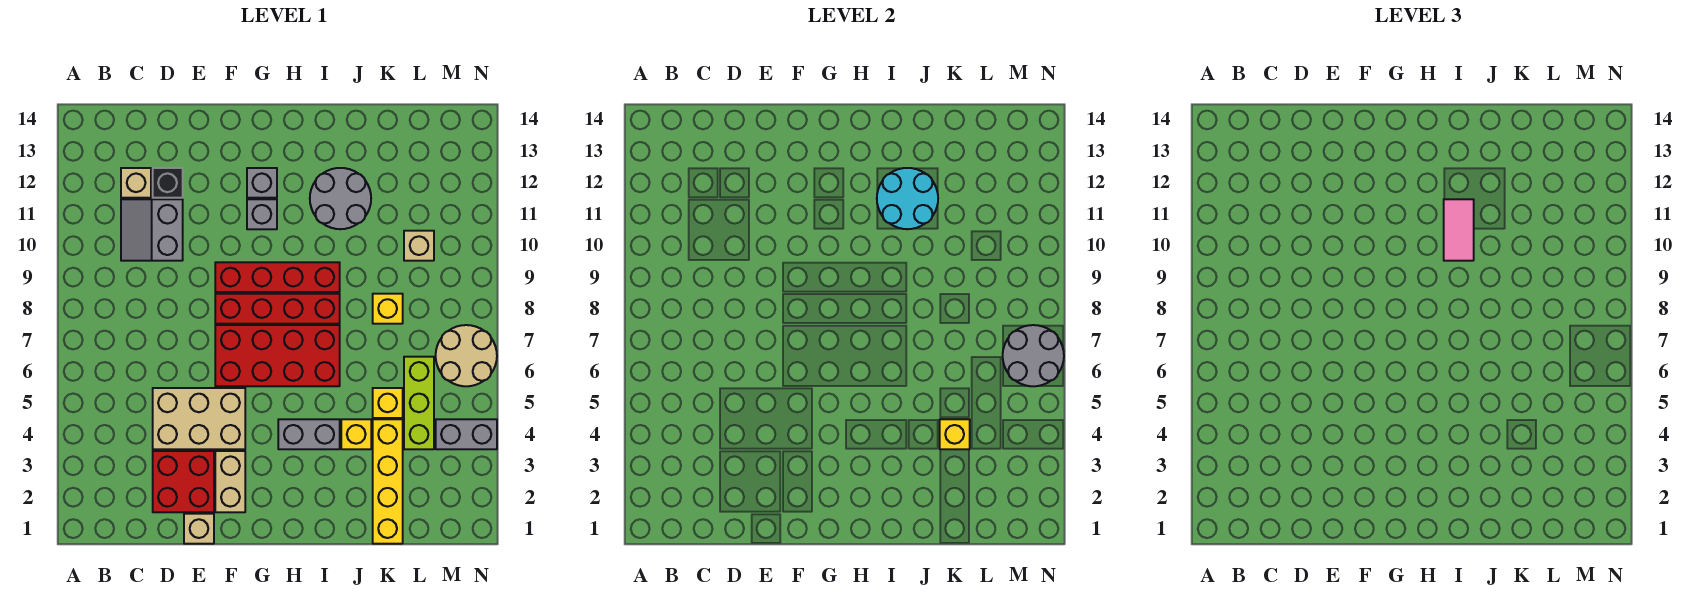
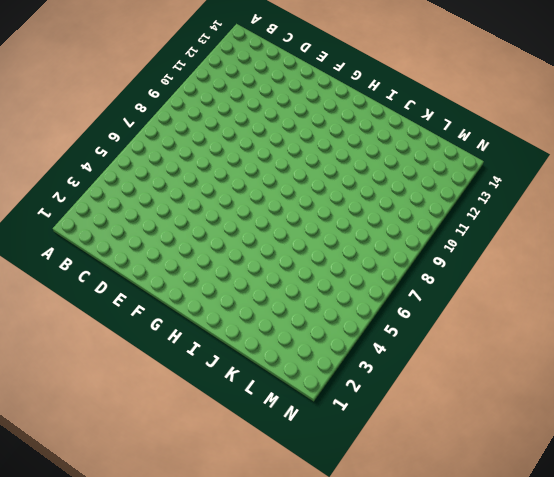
none -> grey 2x2 slope [121,199,183,261]
none -> tan 1x1 brick [121,168,151,198]
none -> red 2x2 brick [153,451,214,512]

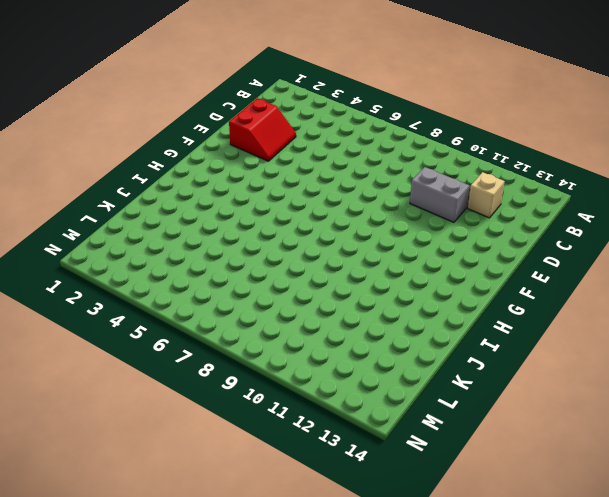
red 2x2 slope [229,98,296,161] -> red 2x2 brick [153,451,214,512]
none -> tan 2x3 brick [153,388,245,449]
none -> black 1x1 brick [153,168,183,198]
none -> tan 1x1 brick [184,514,214,544]

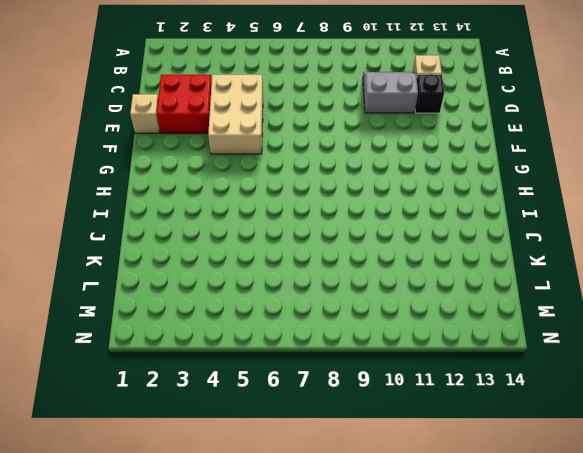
none -> tan 1x2 brick [215,451,245,512]
none -> red 2x4 brick [215,325,340,386]
none -> red 1x4 brick [215,294,340,324]

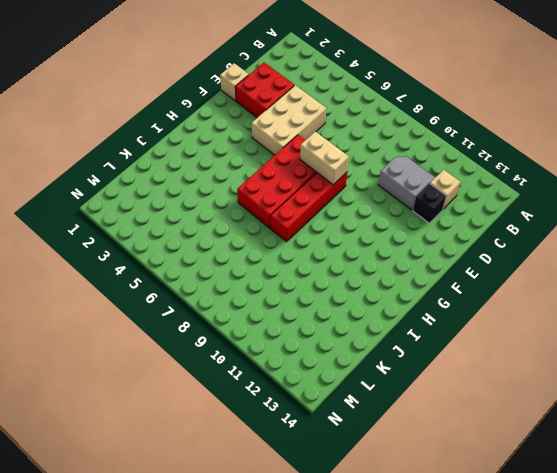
tan 1x2 brick [300,131,349,185] -> tan 1x2 brick moved to [215,451,245,512]
none -> red 1x4 brick [215,262,340,292]
none -> grey 1x1 brick [247,199,277,229]
none -> grey 1x1 brick [247,168,277,198]

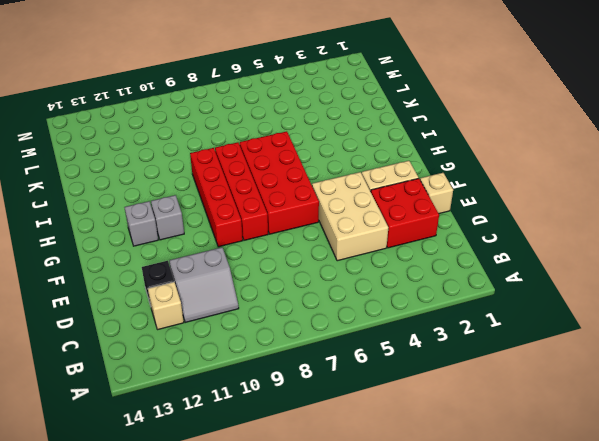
none -> grey 1x2 brick [278,419,340,449]
none -> grey 2x2 round brick [310,168,371,229]
none -> yellow 1x1 brick [341,419,371,449]

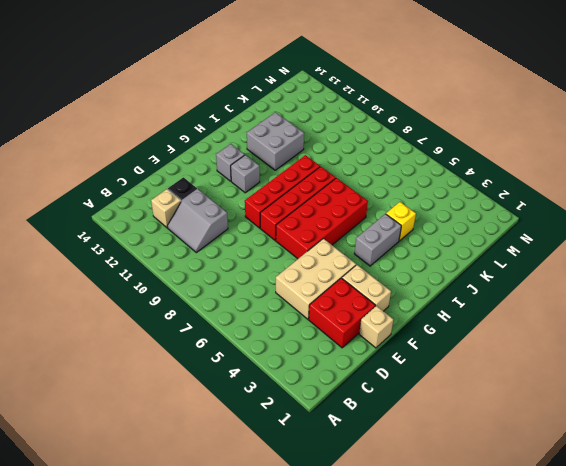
grey 2x2 brick [247,112,304,170] -> grey 2x2 round brick [310,168,371,229]
none -> yellow 1x4 brick [373,419,403,544]
none -> yellow 1x1 brick [373,388,403,418]
none -> yellow 1x1 brick [373,294,403,324]

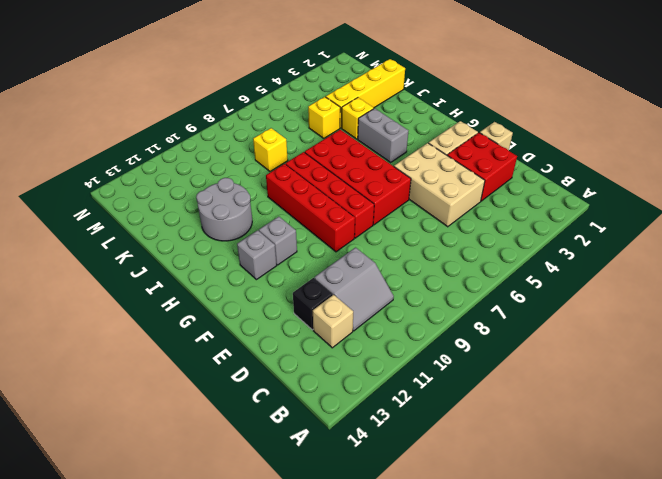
none -> lime 1x3 brick [404,357,434,449]
none -> tan 1x1 brick [404,231,434,261]
none -> grey 1x2 brick [436,419,497,449]

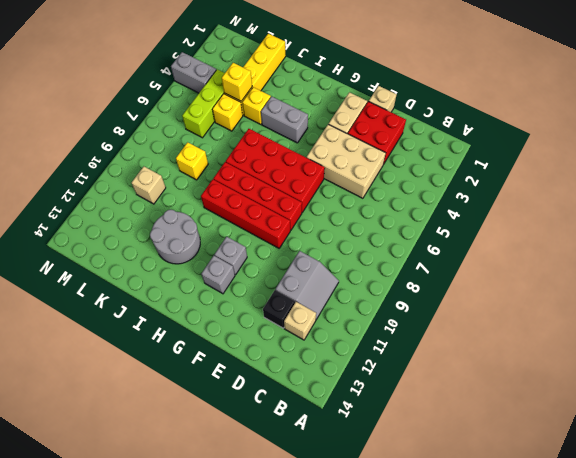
none -> tan 2x2 round brick [436,325,497,386]
none -> cyan 2x2 round brick [877,168,938,229]
none -> grey 2x2 round brick [1003,325,1064,386]

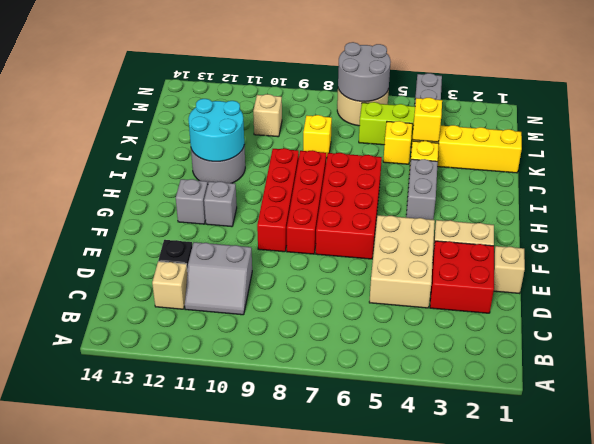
none -> pink 1x2 tile [1444,199,1474,261]

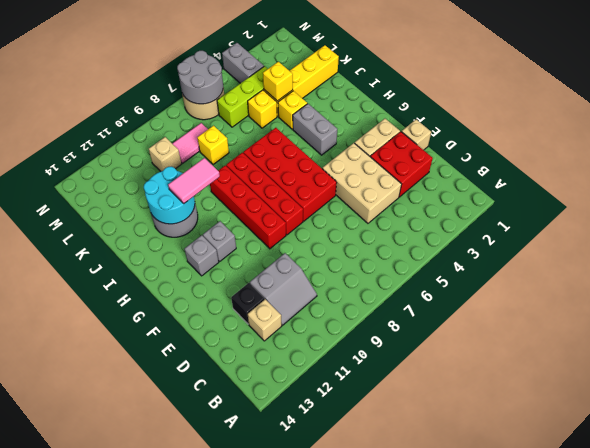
pink 1x2 tile [172,123,208,163] -> none

